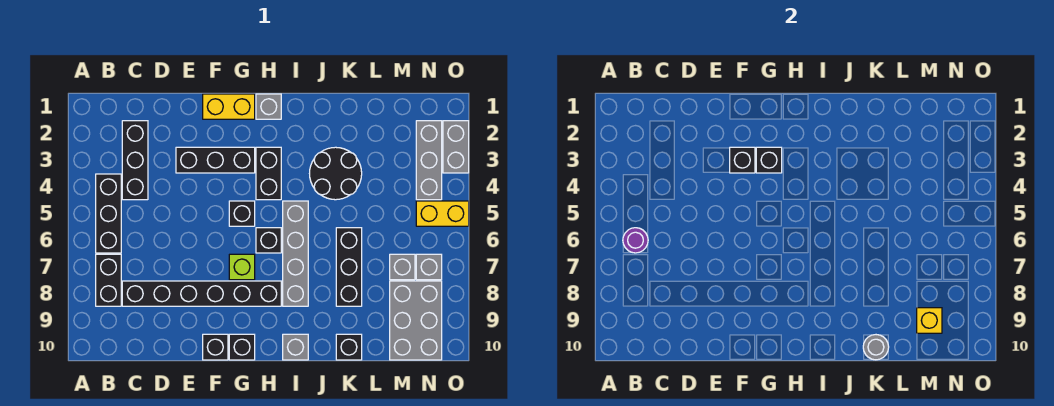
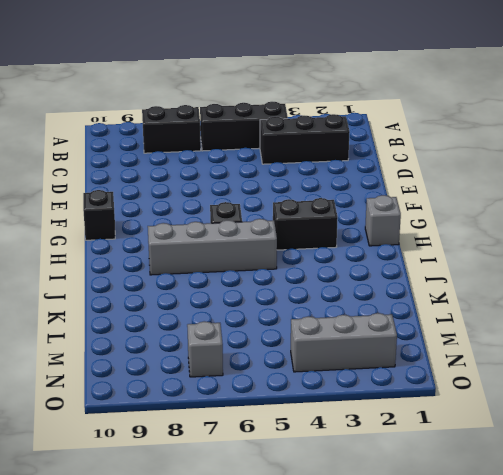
none -> black 1x6 brick [122,281,281,306]
none -> black 1x3 brick [176,147,255,173]
none -> yellow 1x2 brick [203,94,255,119]

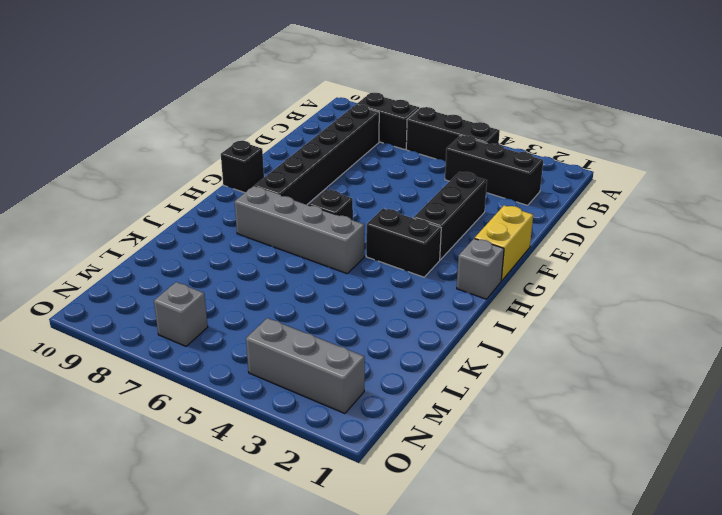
none -> black 1x1 brick [203,334,228,360]
none -> black 1x1 brick [229,201,255,226]
none -> lime 1x1 brick [229,254,255,280]

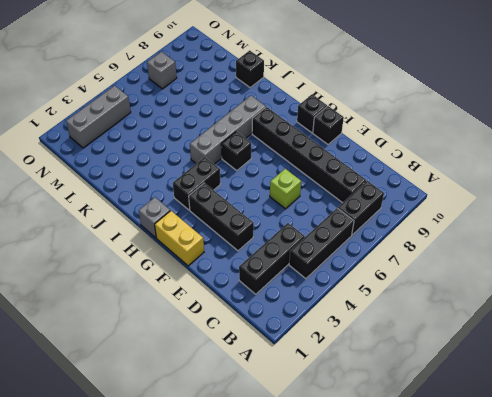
lime 1x1 brick [270,169,301,209] -> lime 1x1 brick moved to [229,254,255,280]
none -> black 1x1 brick [229,201,255,226]
none -> grey 1x1 brick [283,334,308,360]
none -> black 2x2 round brick [310,147,362,200]

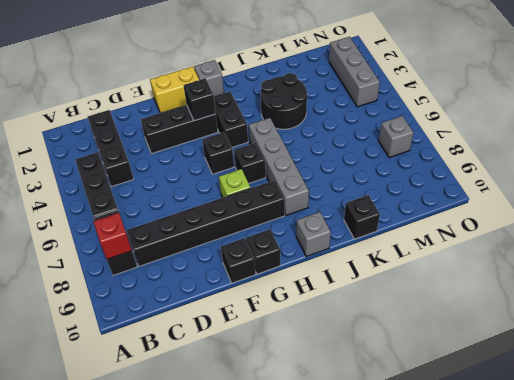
red 1x1 brick [93,213,132,259] -> none
none -> black 1x3 brick [336,228,362,306]
none -> grey 1x1 brick [390,254,415,280]
none -> grey 2x3 brick [390,281,442,360]

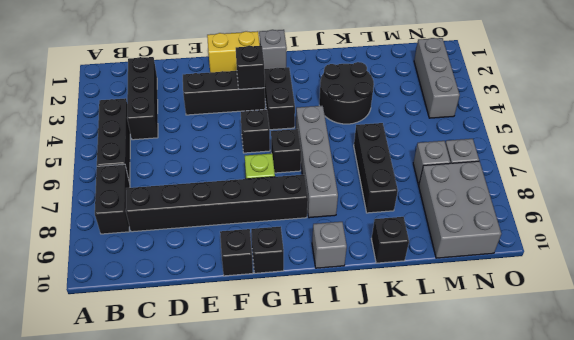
none -> yellow 1x2 brick [416,201,469,226]
none -> grey 1x2 brick [443,121,469,173]
none -> purple 1x1 round brick [623,228,648,253]

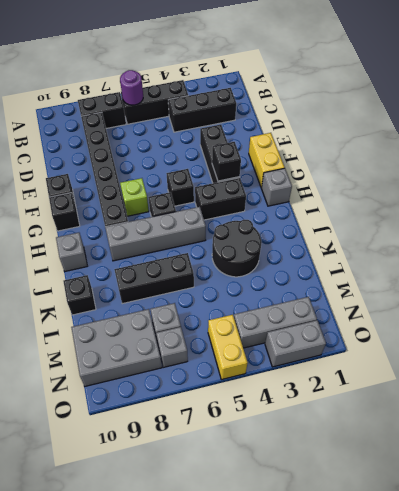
none -> black 1x1 brick [730,147,755,173]
none -> grey 1x1 round brick [863,335,889,360]
none -> yellow 1x1 brick [917,308,942,333]

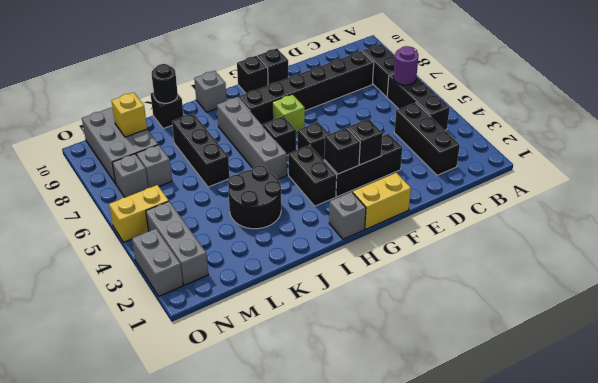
black 1x1 round brick [152,64,178,103] -> grey 1x1 round brick [863,335,889,360]

